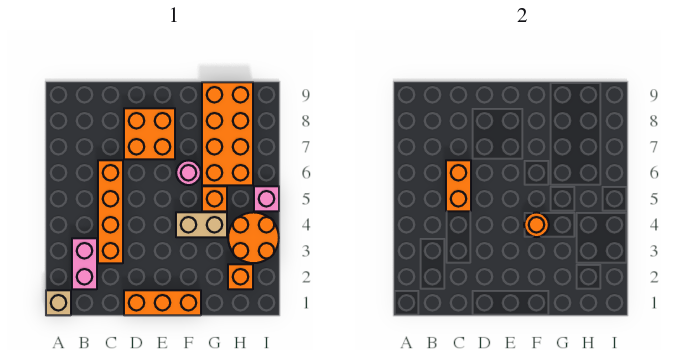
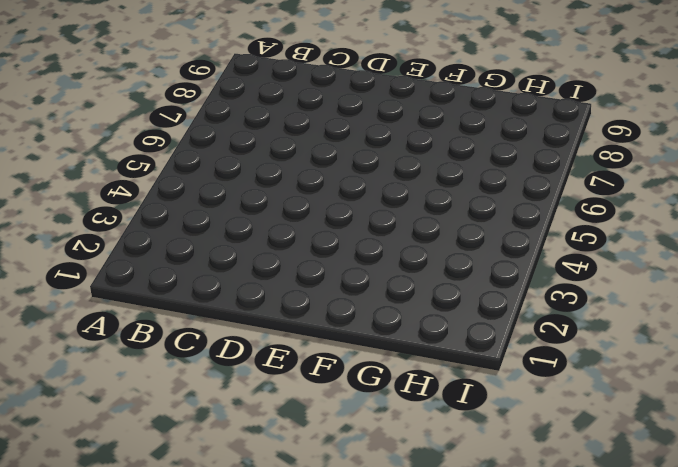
none -> tan 1x1 brick [46,290,71,315]
none -> pink 1x2 brick [72,238,97,289]
none -> orange 1x4 brick [98,160,123,263]

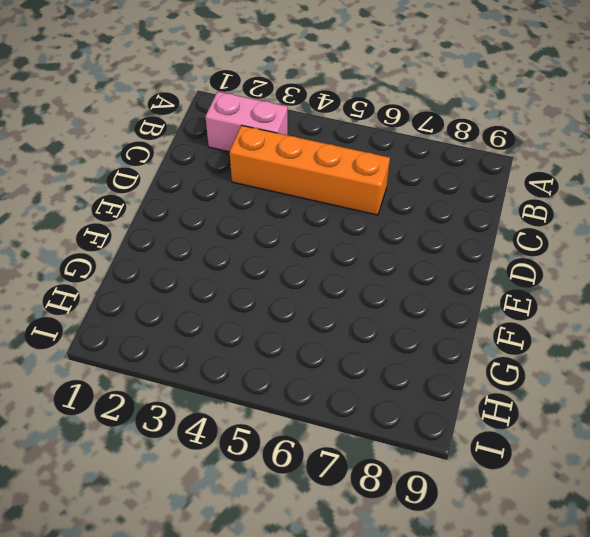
none -> tan 1x1 brick [46,290,71,315]
none -> orange 1x3 brick [124,290,201,315]
none -> orange 2x2 brick [124,108,175,159]

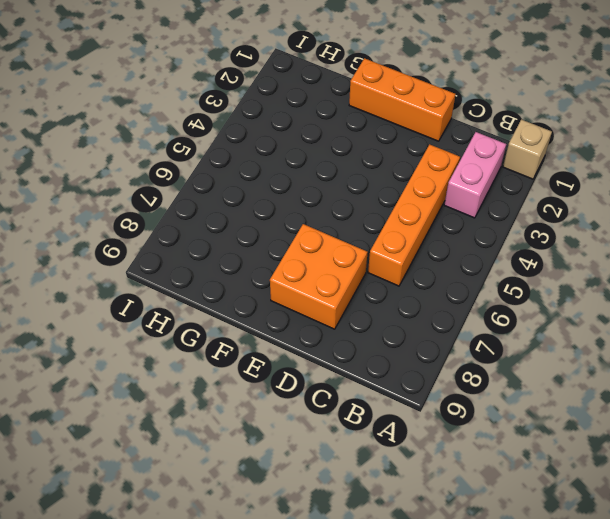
none -> tan 1x2 brick [176,212,227,237]
none -> pink 1x1 round brick [176,160,201,185]
none -> orange 1x1 brick [202,186,227,211]

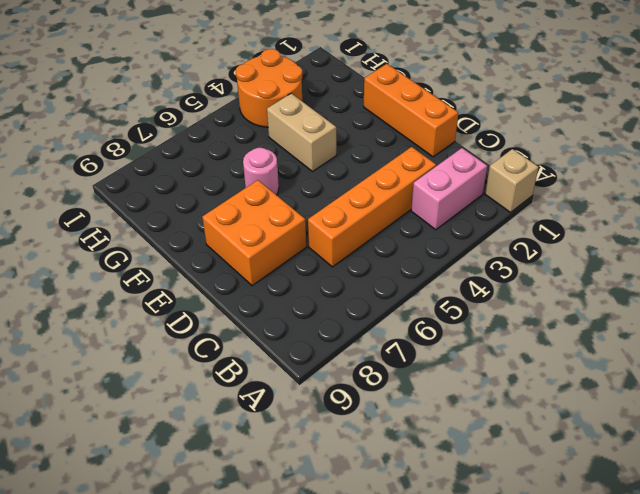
none -> orange 1x1 brick [202,186,227,211]
none -> orange 2x4 brick [202,82,253,185]
none -> orange 1x1 brick [228,264,253,289]

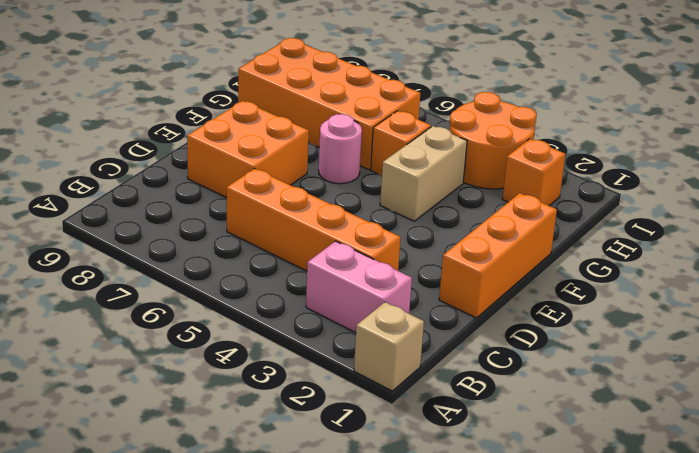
none -> pink 1x1 brick [254,186,279,211]
none -> orange 1x2 brick [446,160,471,211]
none -> orange 1x1 round brick [524,212,549,237]

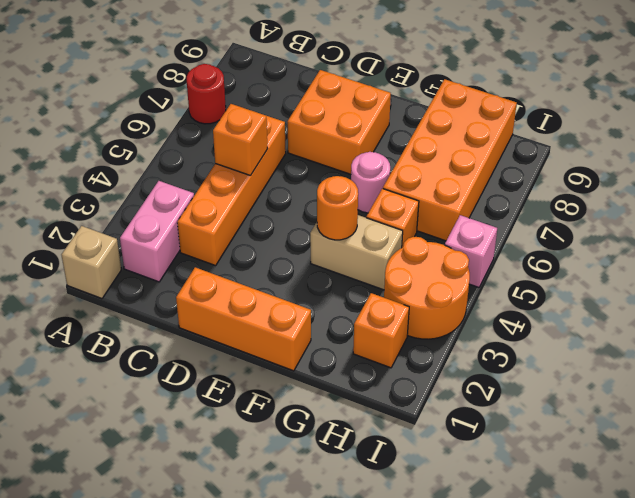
red 1x1 round brick [187,64,226,124] -> none
orange 1x1 brick [213,104,268,176] -> orange 1x2 brick [446,160,471,211]

